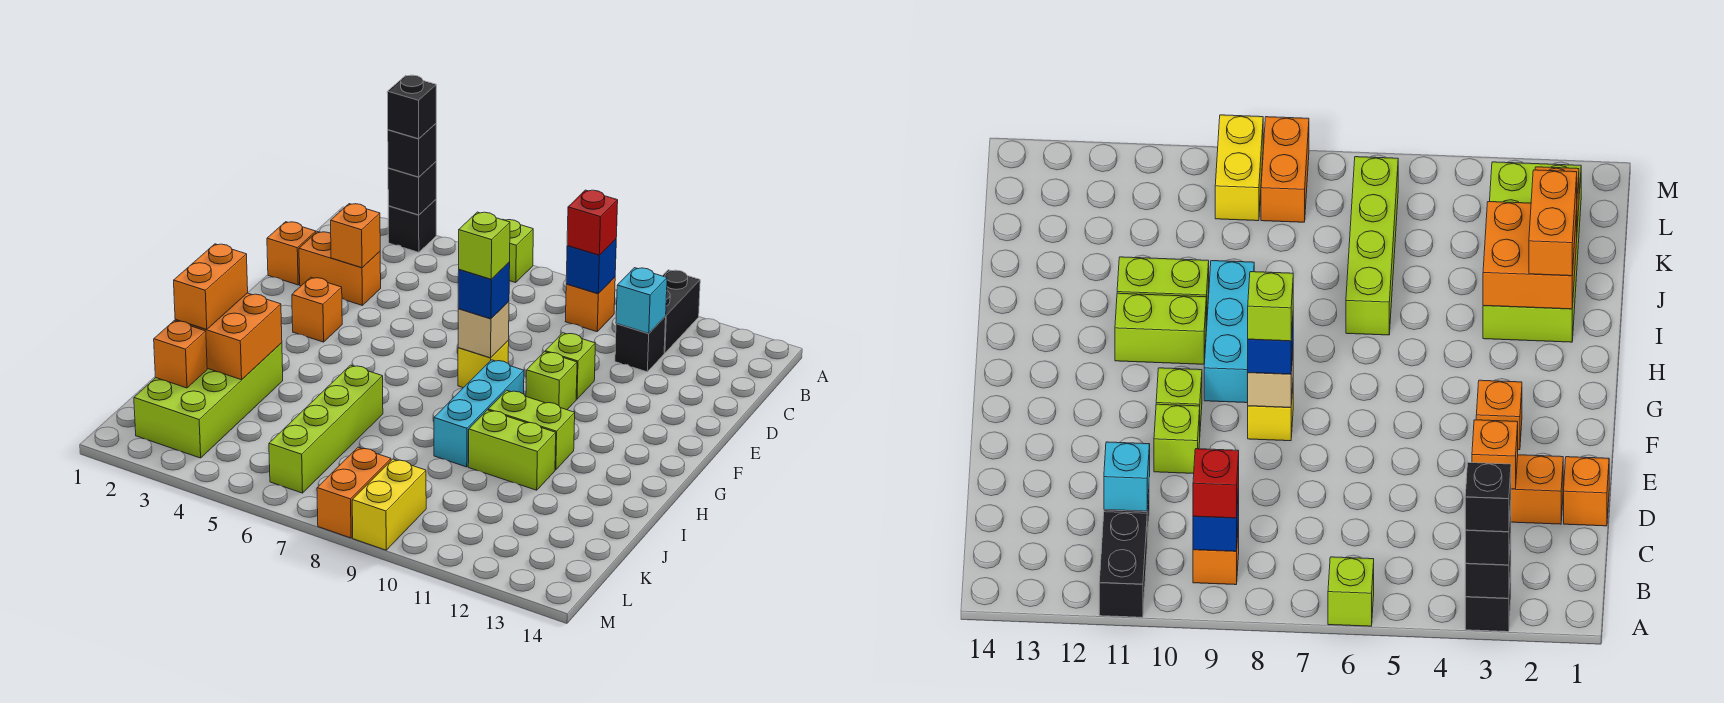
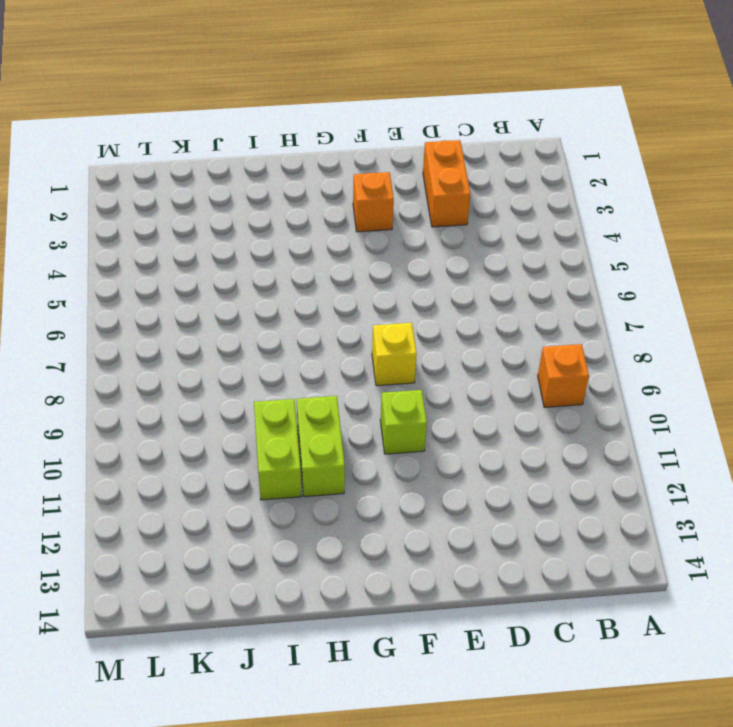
none -> black 1x1 brick [388,200,436,252]
none -> lime 1x1 brick [505,220,533,283]
none -> black 1x2 brick [663,270,700,353]
none -> black 1x1 brick [615,317,666,372]

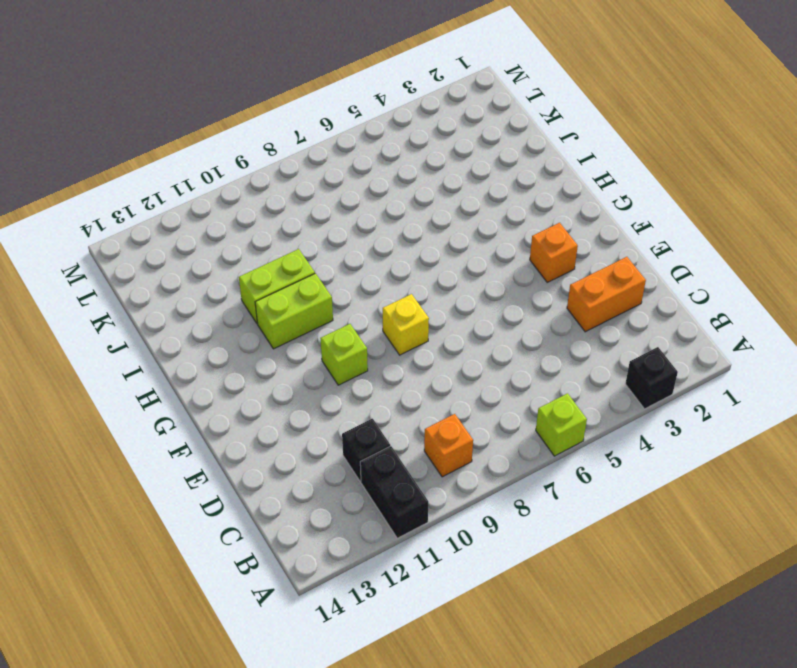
none -> orange 1x1 brick [267,222,316,285]
none -> lime 1x1 brick [545,333,595,399]
none -> cyan 1x3 brick [434,360,524,467]
none -> lime 2x4 brick [134,343,283,458]

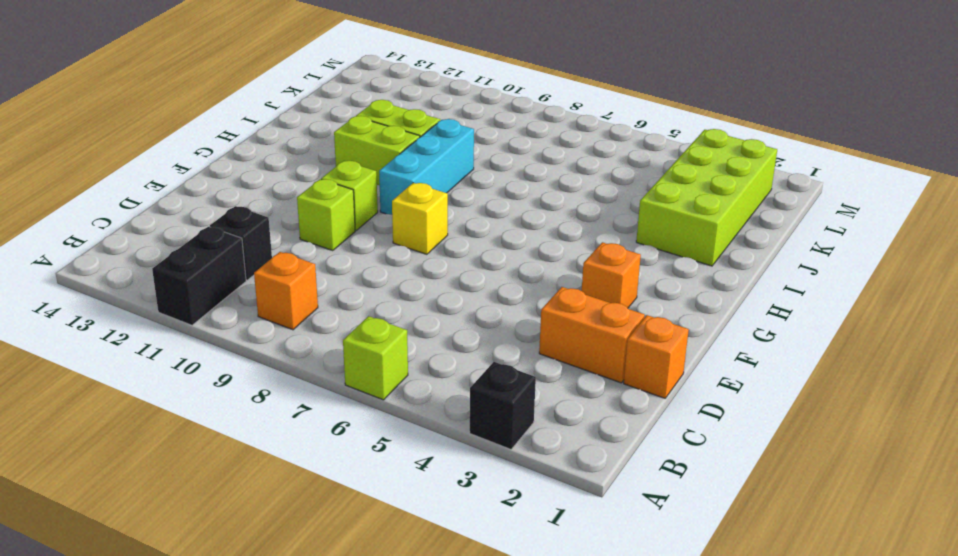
none -> lime 1x4 brick [269,365,383,493]
none -> orange 1x2 brick [317,447,391,538]
none -> yellow 1x2 brick [352,459,426,550]
none -> black 1x1 brick [388,162,436,215]

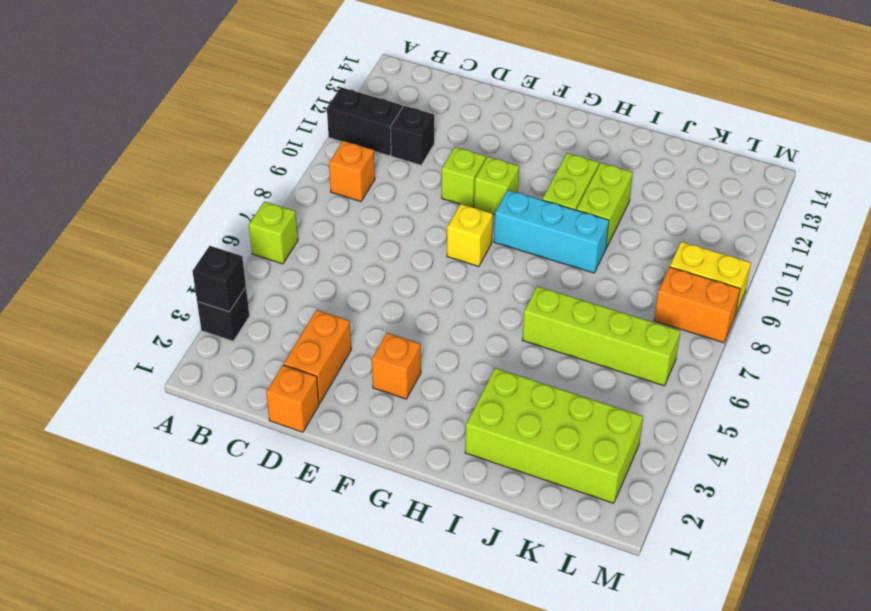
none -> blue 1x1 brick [566,239,616,294]
none -> cyan 1x1 brick [616,268,667,334]
none -> orange 1x1 brick [331,204,380,268]
none -> tan 1x1 brick [458,302,509,358]

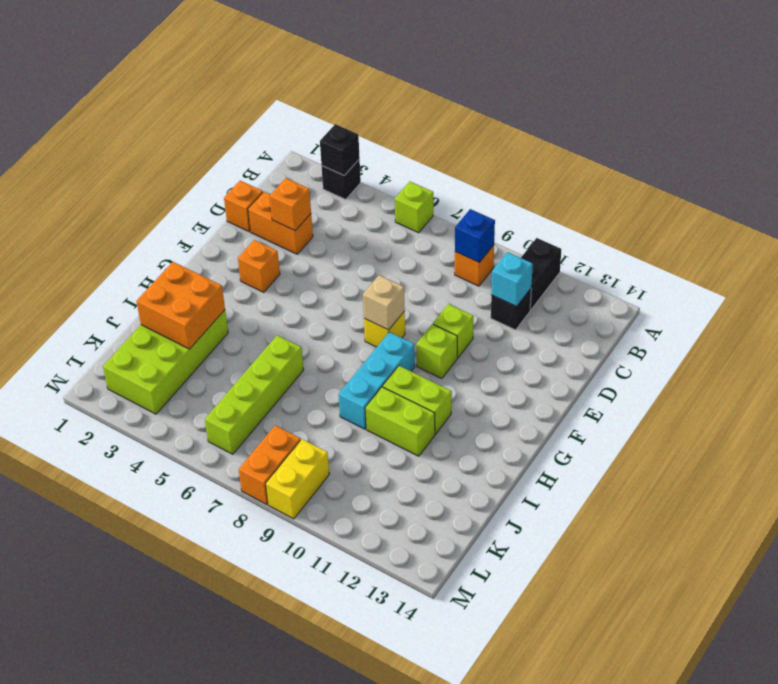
none -> orange 1x1 brick [154,321,207,388]
none -> black 1x1 brick [388,124,436,177]
none -> red 1x1 brick [567,190,618,255]
none -> blue 1x1 brick [458,262,510,319]

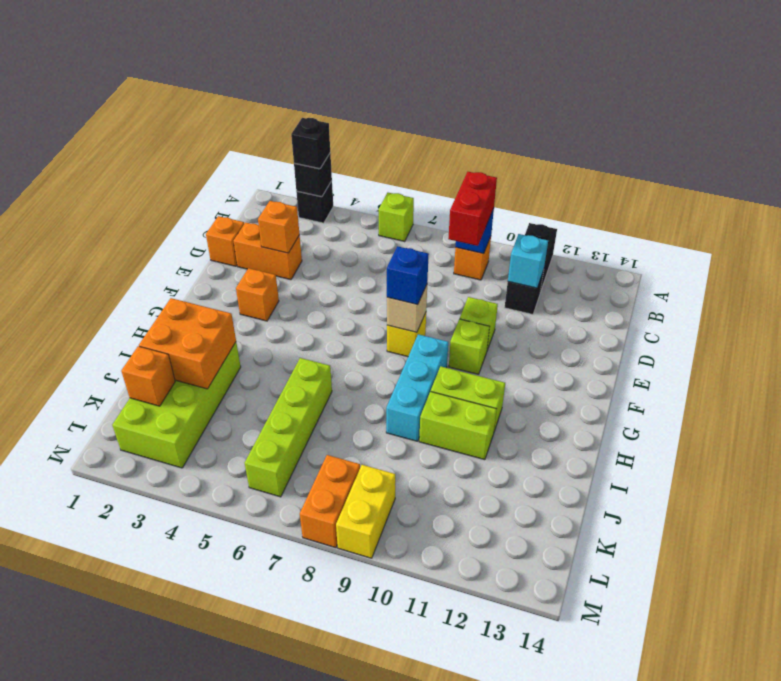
red 1x2 brick [448,172,497,246] -> red 1x1 brick [567,190,618,255]
none -> orange 1x2 brick [174,244,248,330]
none -> black 1x1 brick [387,75,436,139]
none -> lime 1x1 brick [459,212,510,279]

